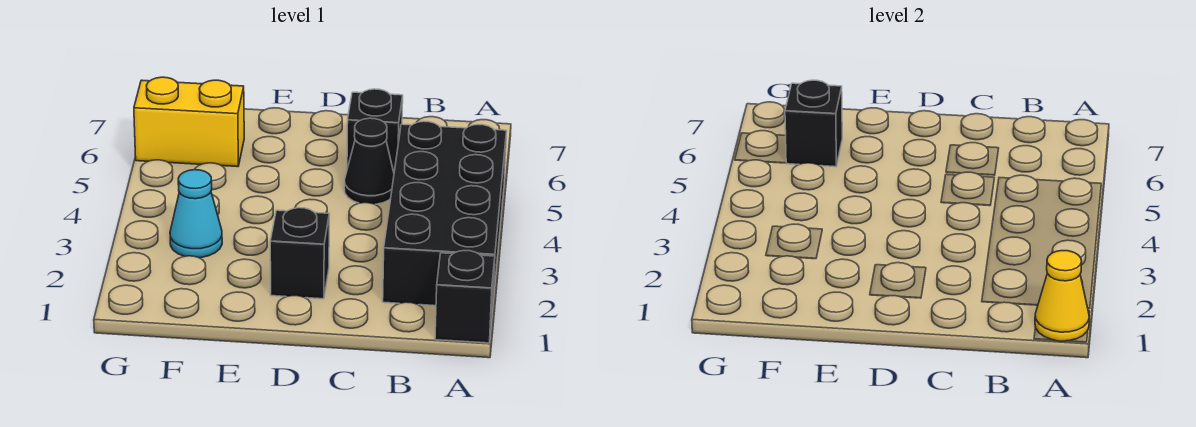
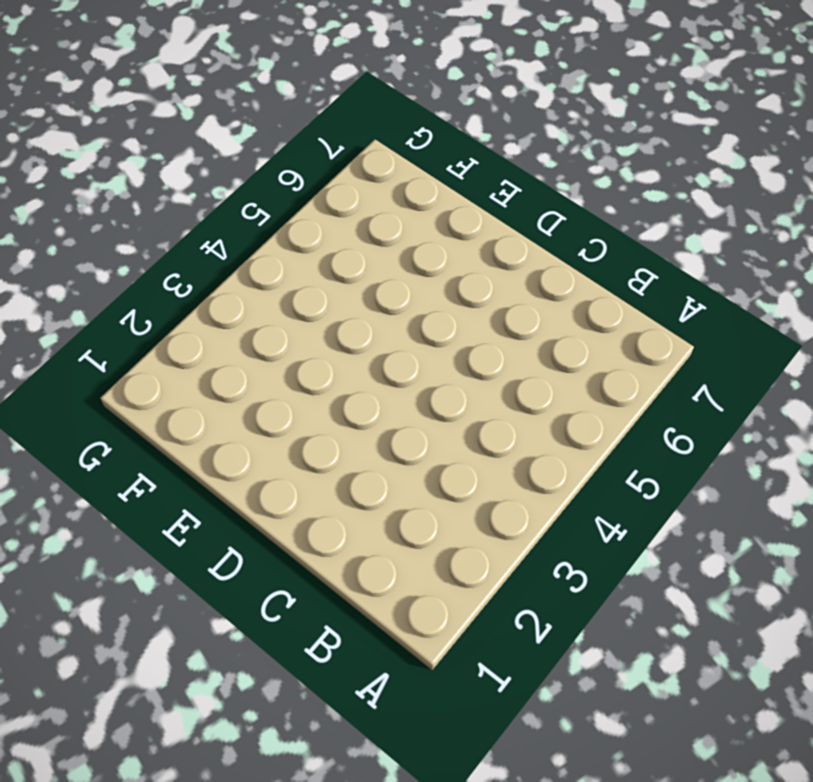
none -> black 1x1 brick [435,251,495,343]
none -> black 2x4 brick [383,121,507,306]

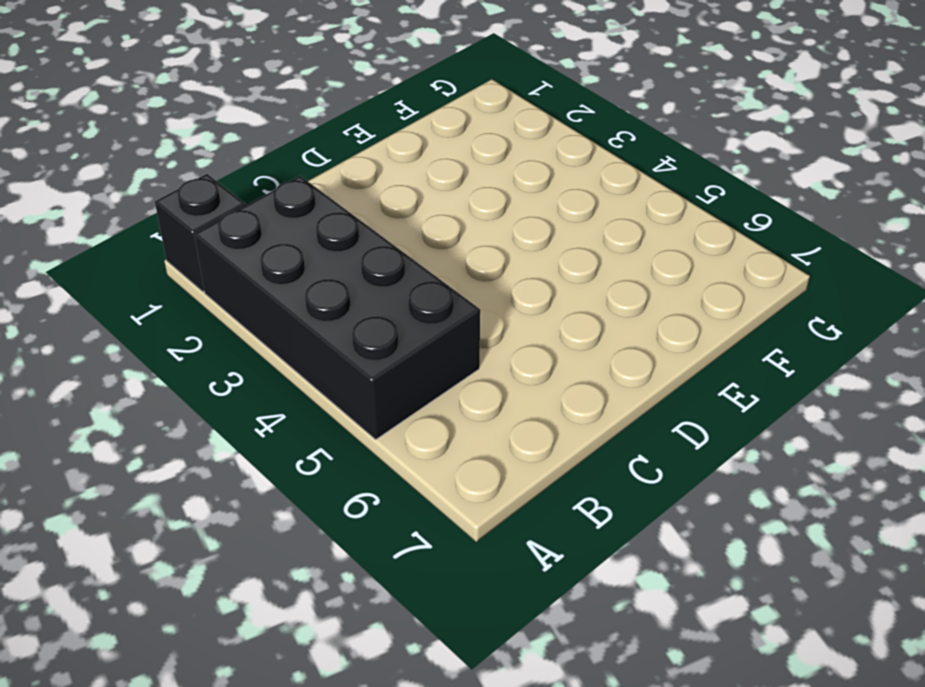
none -> black 1x1 cone [344,118,394,204]
none -> black 1x1 brick [347,89,403,172]

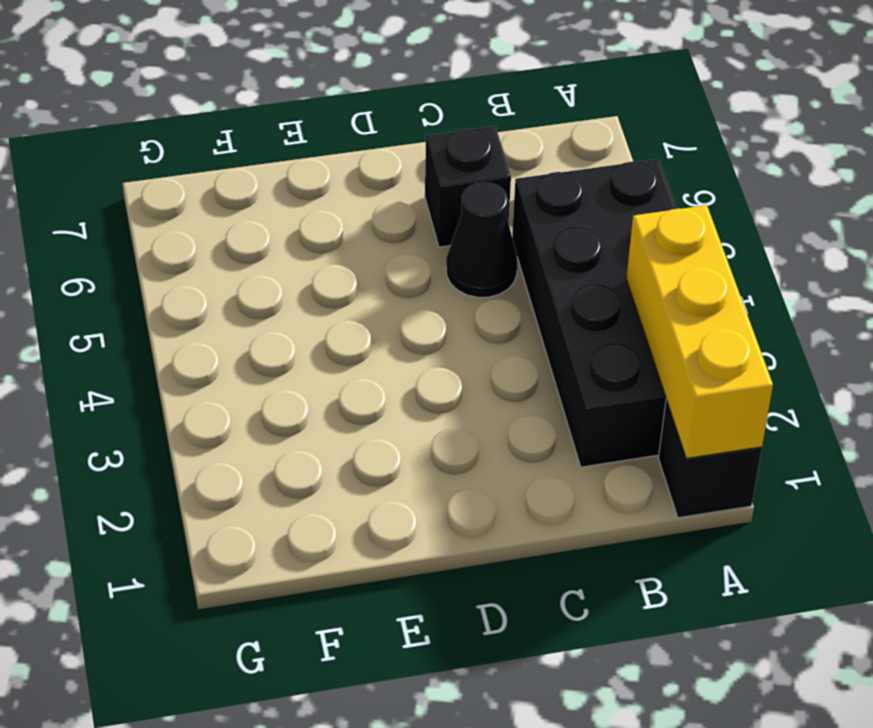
yellow 1x3 brick [626,205,773,458] -> yellow 1x1 cone [1035,251,1089,341]
none -> black 1x1 brick [270,208,329,299]
none -> cyan 1x1 cone [170,170,222,258]

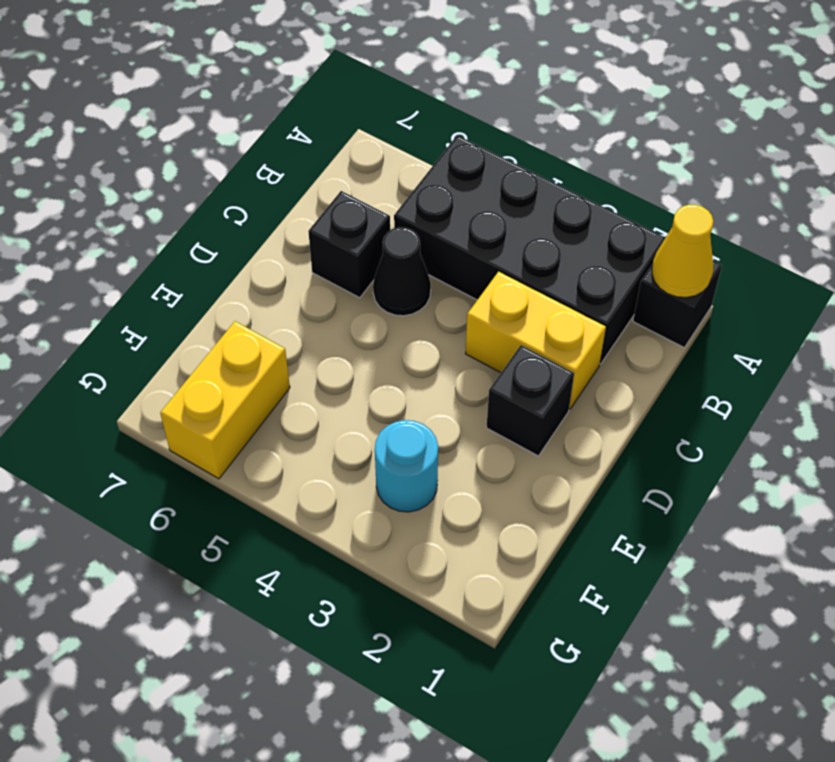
yellow 1x2 brick [465,272,606,409] -> none
cyan 1x1 round brick [375,420,438,512] -> cyan 1x1 cone [170,170,222,258]
none -> black 1x1 brick [785,80,842,167]

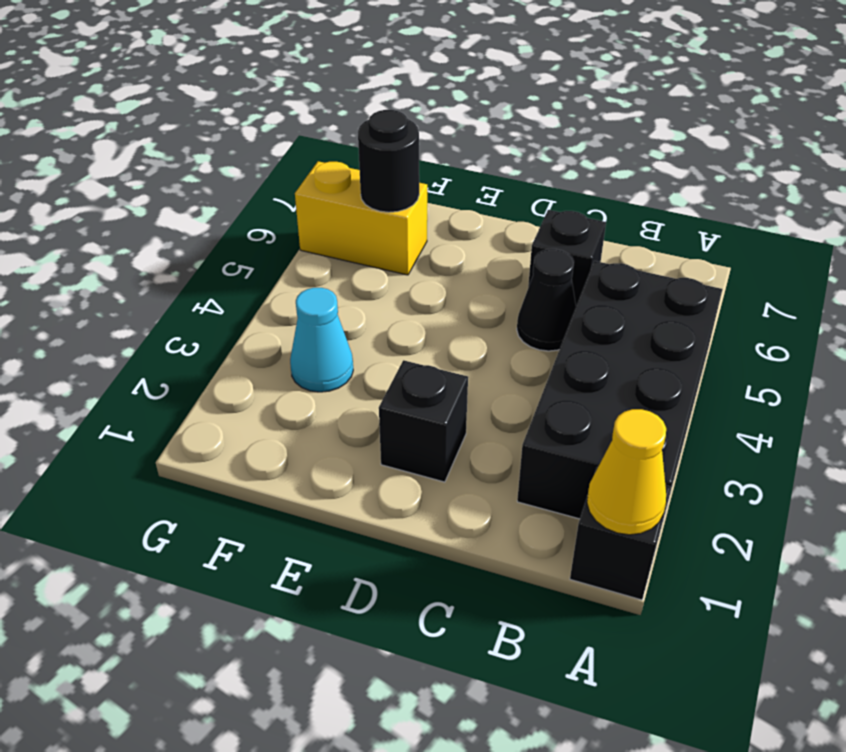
black 1x1 round brick [358,110,419,212] -> black 1x1 brick [785,80,842,167]

